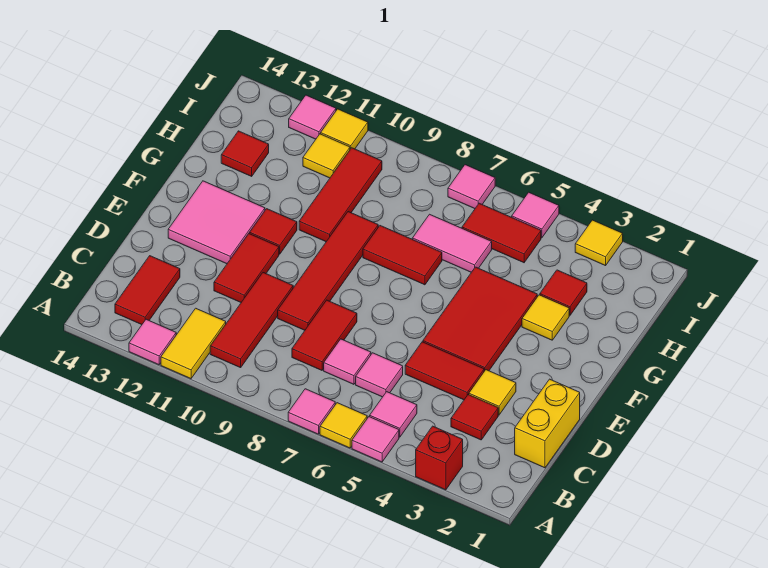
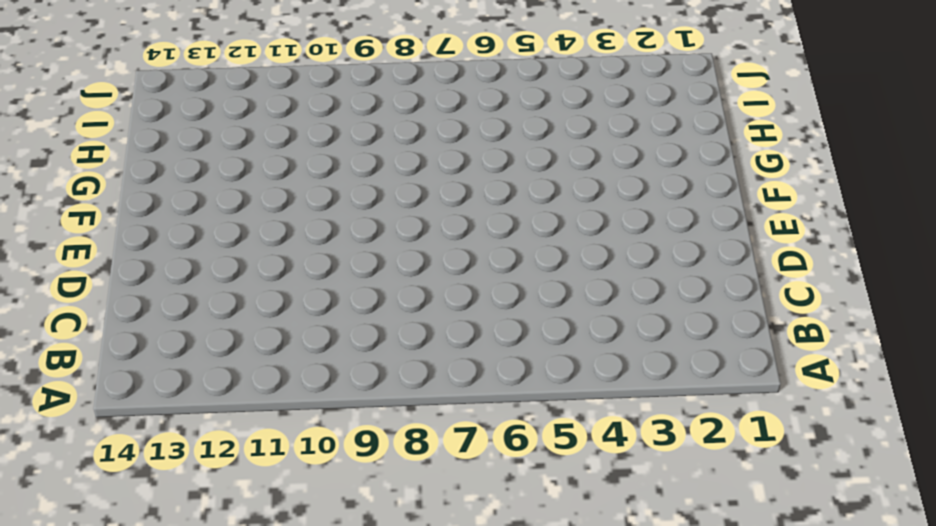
none -> red 1x1 brick [416,426,463,490]
none -> pink 1x1 tile [352,417,399,462]
none -> yellow 1x1 tile [320,403,367,448]
none -> pink 1x1 tile [288,389,335,434]

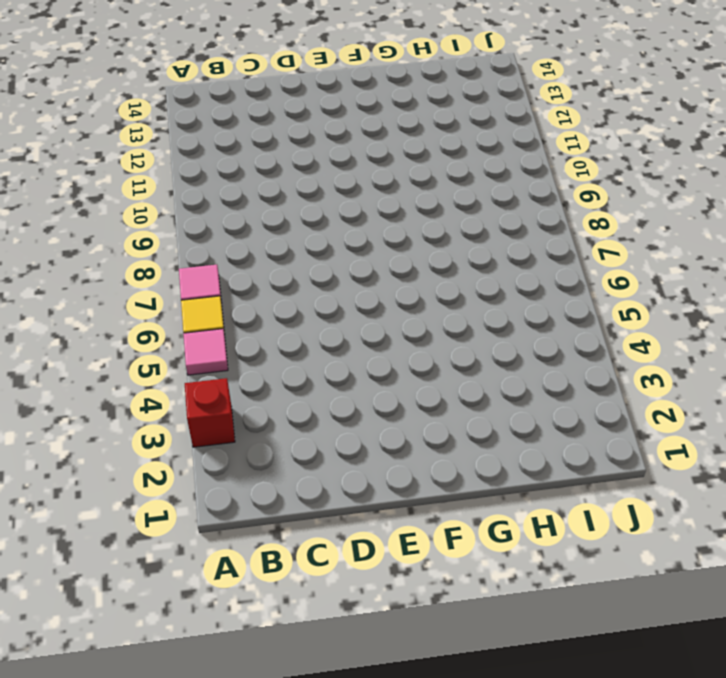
none -> yellow 1x2 tile [161,308,226,379]
none -> pink 1x1 tile [129,319,176,365]
none -> pink 1x1 tile [370,392,417,437]
none -> red 1x3 tile [210,273,293,368]

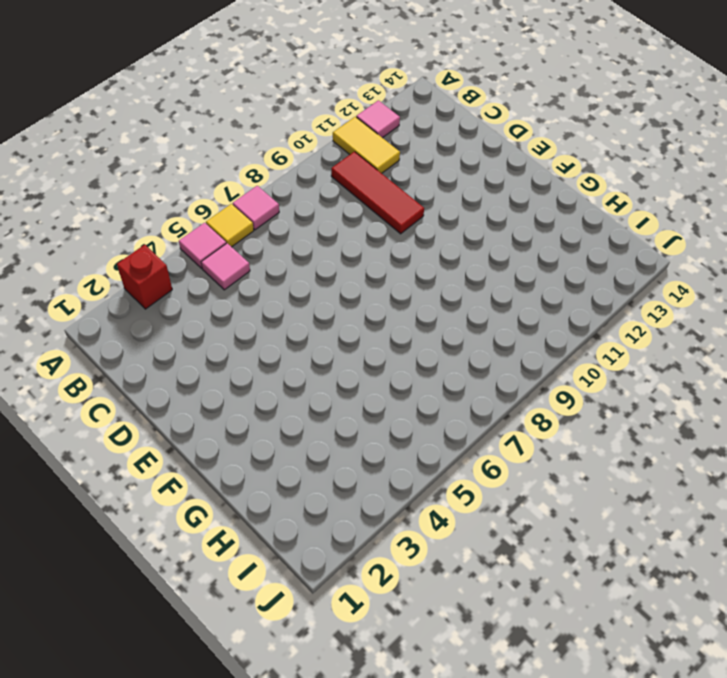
none -> red 1x2 tile [115,256,180,325]
none -> yellow 1x2 brick [515,379,580,468]
none -> red 1x1 tile [451,395,498,440]
none -> pink 1x1 tile [356,353,403,397]

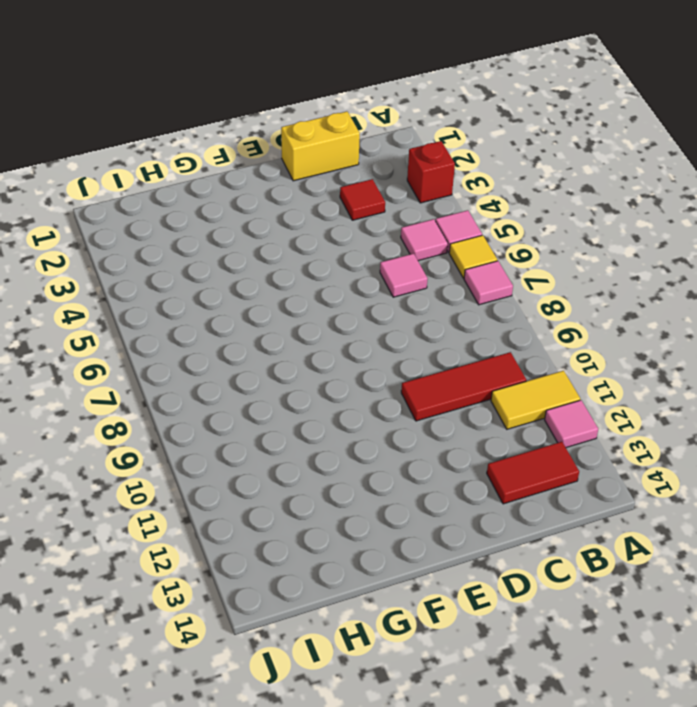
none -> pink 1x1 tile [324,339,371,384]
none -> red 1x2 tile [292,300,357,370]
none -> yellow 1x1 tile [469,370,516,415]
none -> red 1x2 tile [405,342,484,400]

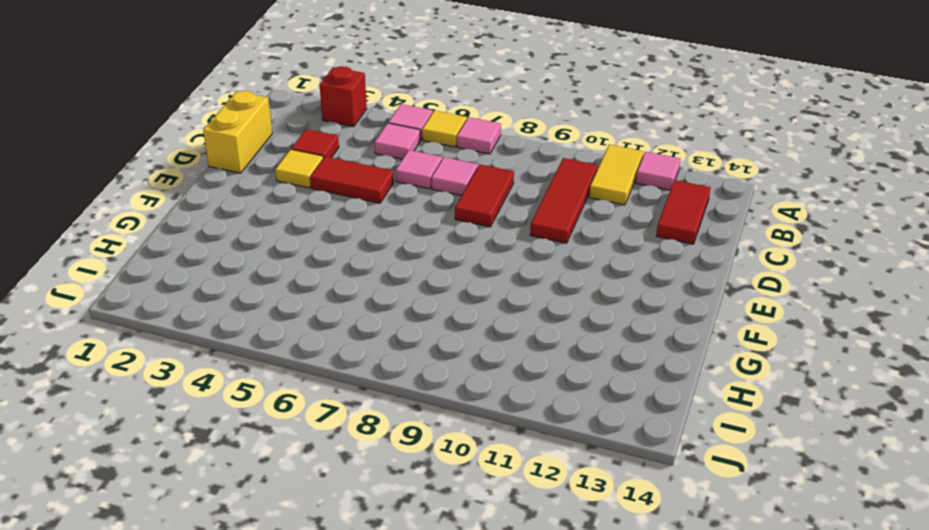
none -> red 1x4 tile [278,212,378,330]
none -> red 1x2 tile [214,234,279,302]
none -> red 2x3 tile [423,267,537,371]
none -> pink 2x2 tile [168,181,265,264]

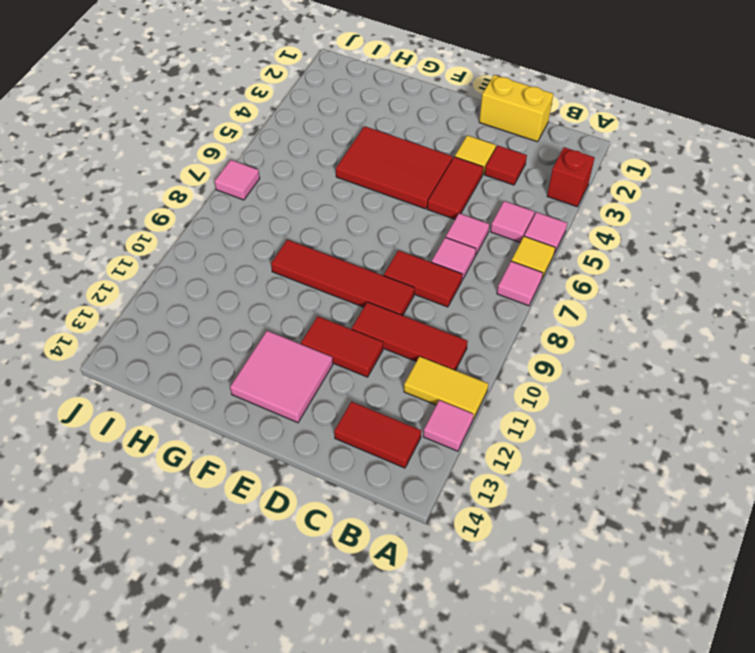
none -> red 1x1 tile [250,209,297,254]
none -> yellow 1x1 tile [522,295,569,340]
none -> red 1x2 tile [363,226,442,285]
none -> red 1x3 tile [299,148,382,242]

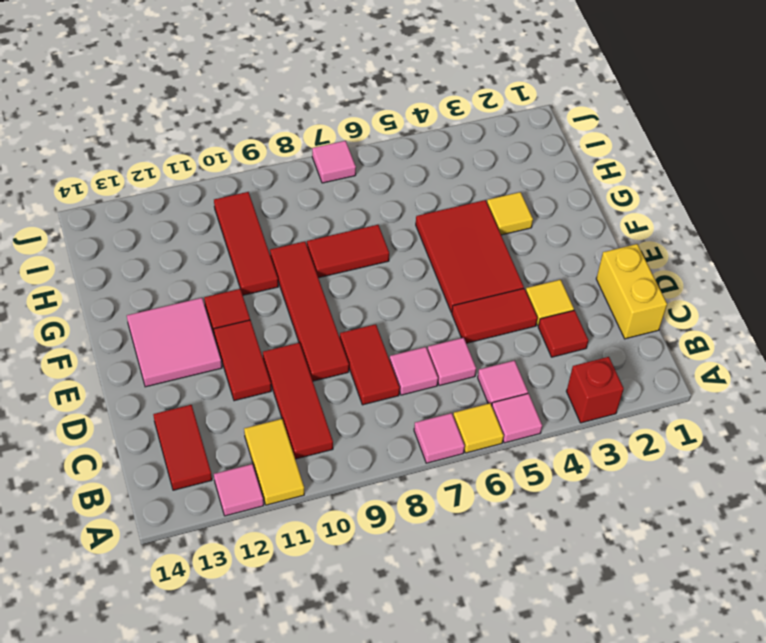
none -> red 1x1 tile [540,270,587,315]
none -> pink 1x2 tile [412,214,492,272]
none -> red 1x1 tile [221,131,269,176]
none -> red 1x2 tile [462,203,541,263]

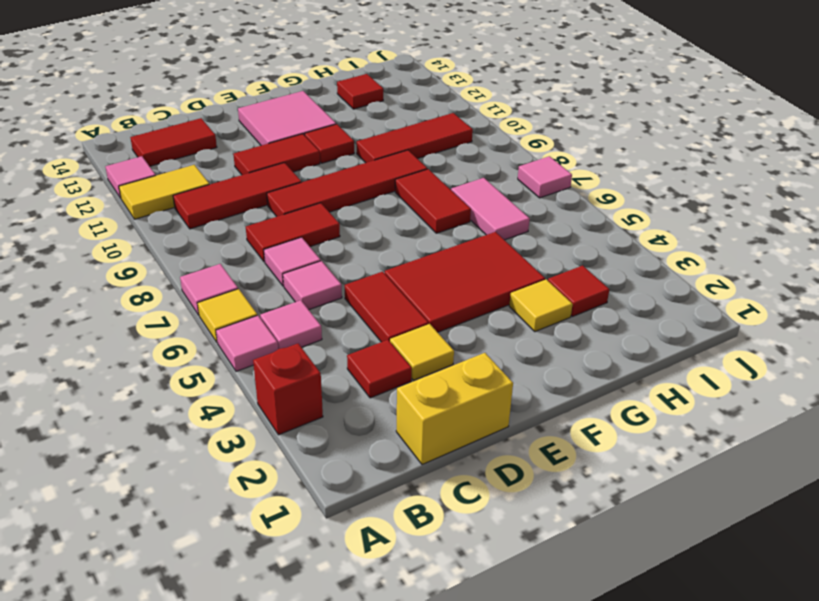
none -> red 1x2 tile [462,203,541,263]
none -> yellow 1x1 tile [303,134,350,178]
none -> yellow 1x1 tile [575,220,623,266]
none -> pink 1x1 tile [512,192,559,238]

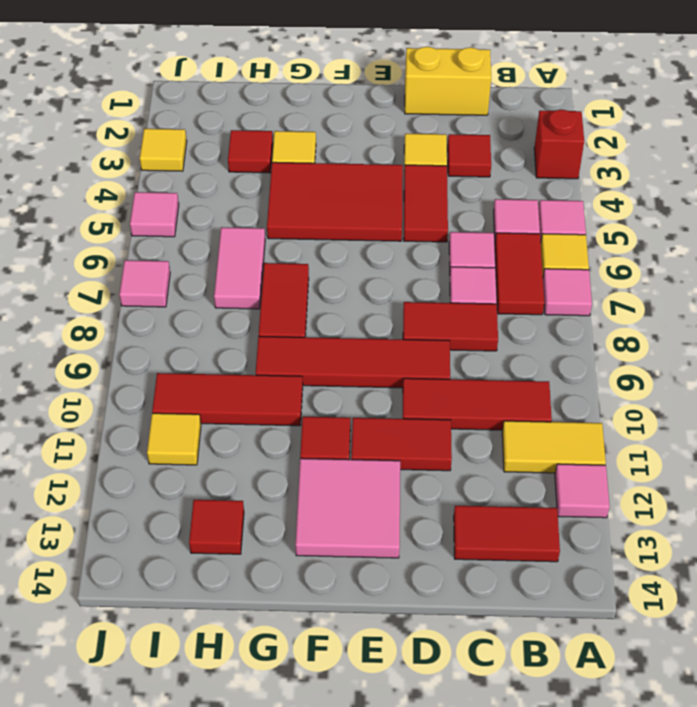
red 1x2 tile [495,233,544,315] -> red 1x2 tile moved to [462,203,541,263]
none -> yellow 1x1 tile [321,109,368,149]
none -> pink 1x1 tile [289,95,336,139]

